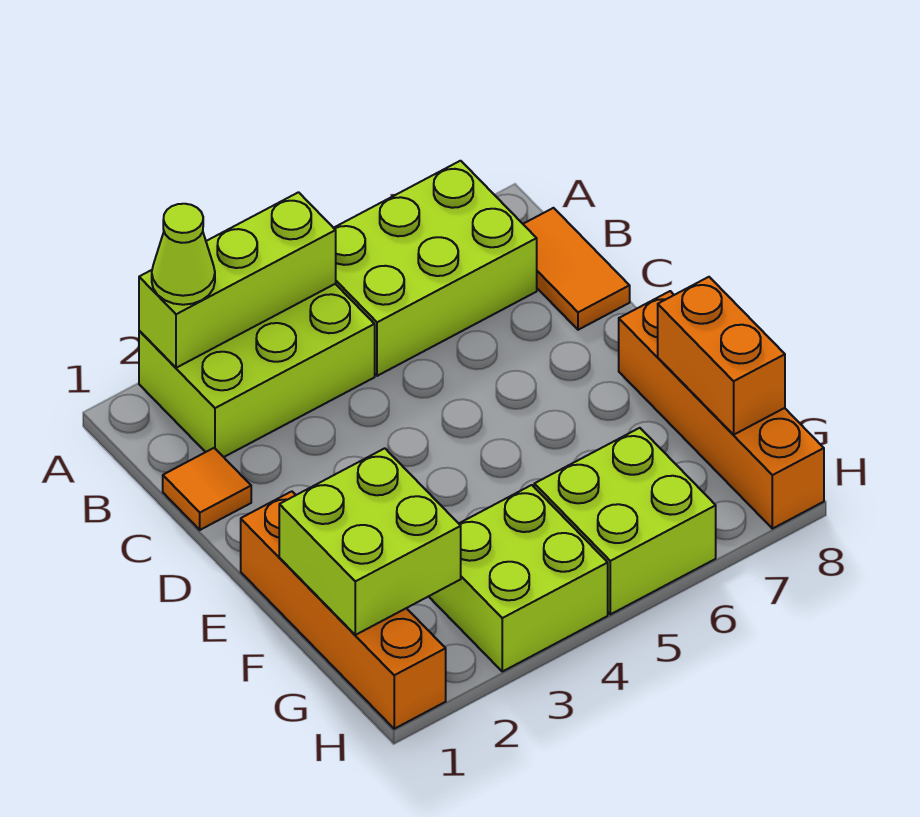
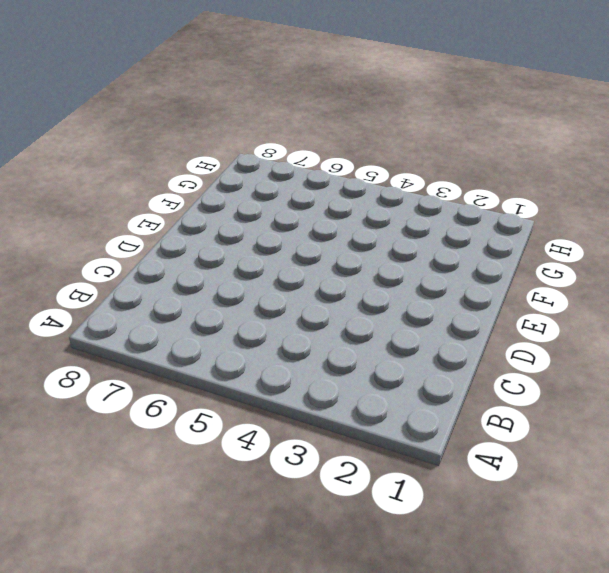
none -> lime 2x3 brick [139,284,375,457]
none -> lime 2x3 brick [334,161,537,376]
none -> orange 1x2 tile [523,208,630,330]

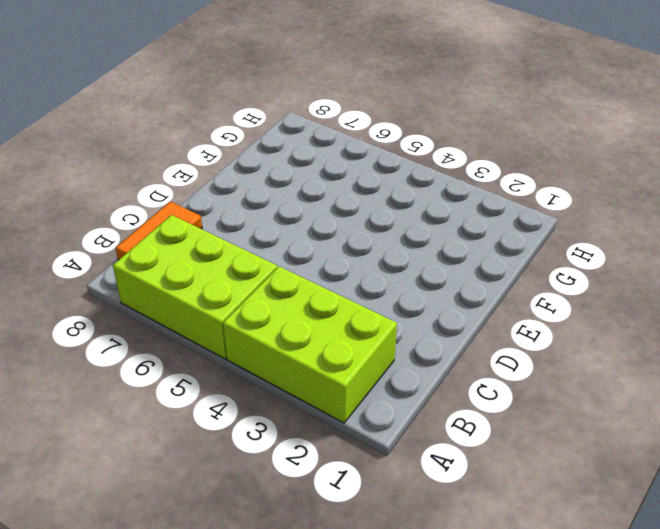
none -> orange 1x1 tile [163,448,251,530]
none -> orange 1x4 brick [241,491,446,729]
none -> orange 1x4 brick [619,291,824,529]

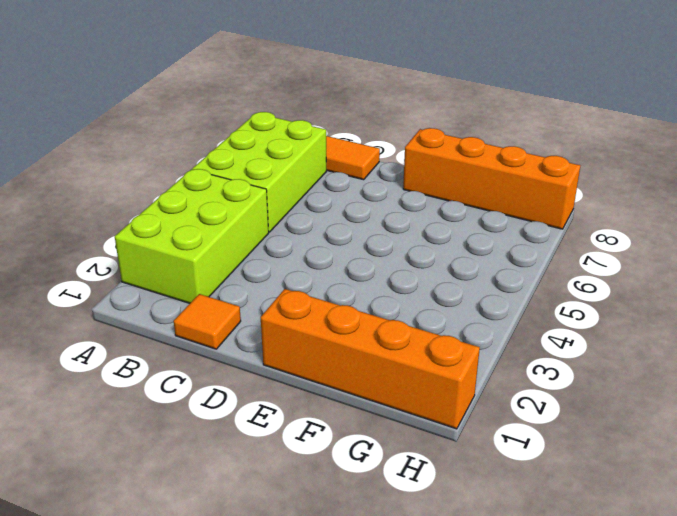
none -> lime 2x2 brick [429,485,608,672]
none -> lime 2x2 brick [534,428,716,614]
none -> lime 1x3 brick [139,192,336,368]

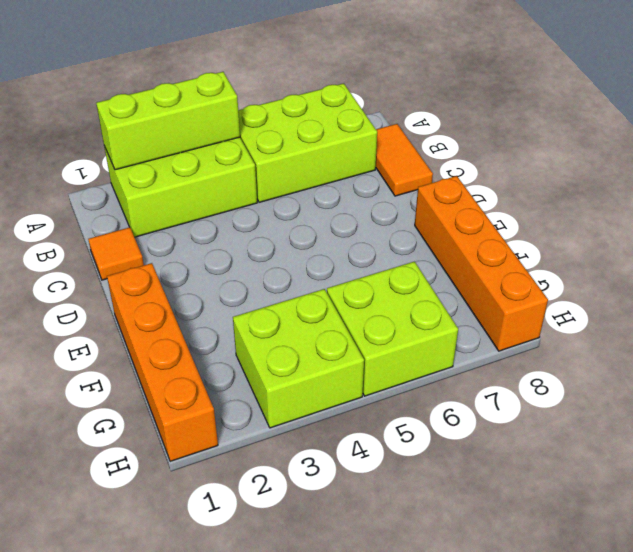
none -> lime 2x2 brick [279,448,461,635]
none -> orange 1x2 brick [658,277,785,435]
none -> lime 1x1 cone [152,204,215,305]

